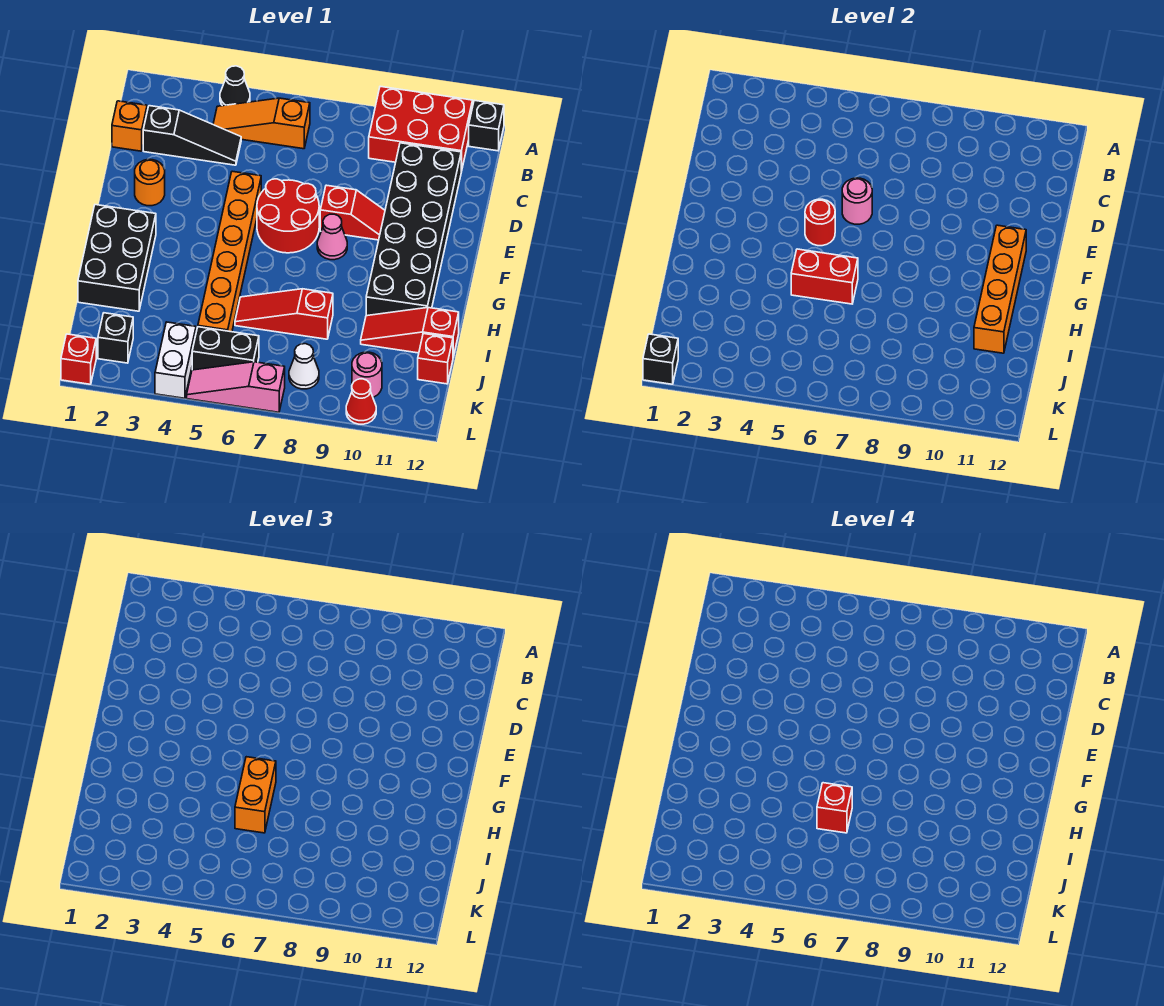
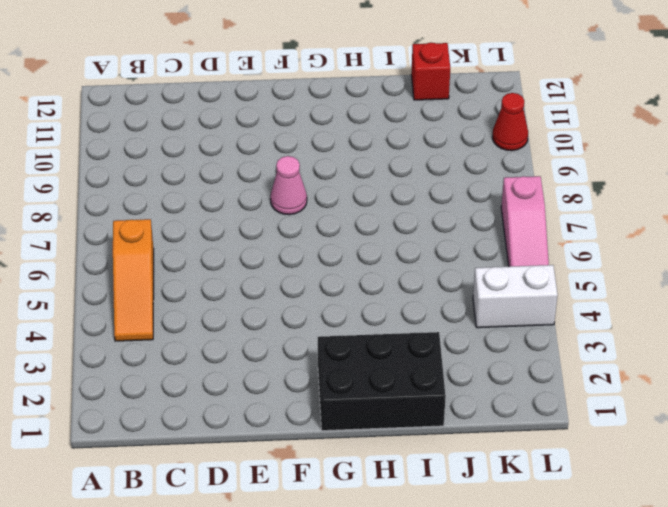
none -> black 1x1 cone [220,66,250,106]
none -> red 2x3 brick [369,86,473,172]
none -> black 1x1 brick [469,100,504,151]
none -> orange 1x1 brick [112,101,147,151]

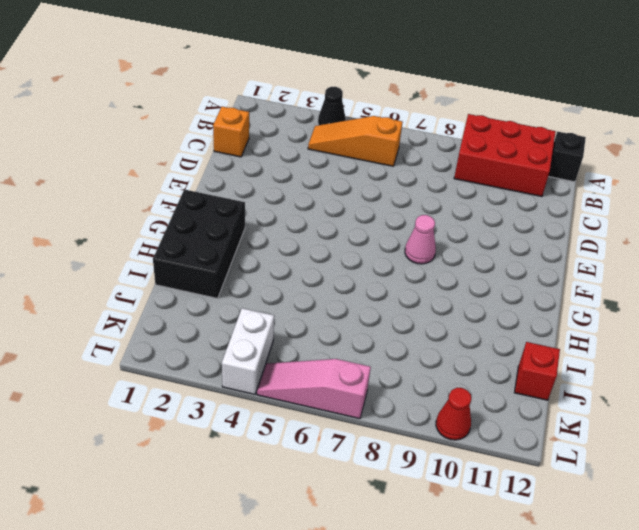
none -> black 1x3 slope [143,106,241,165]
none -> black 2x6 brick [366,143,461,316]
none -> orange 1x1 round brick [135,159,165,206]
none -> orange 1x6 brick [198,171,261,332]

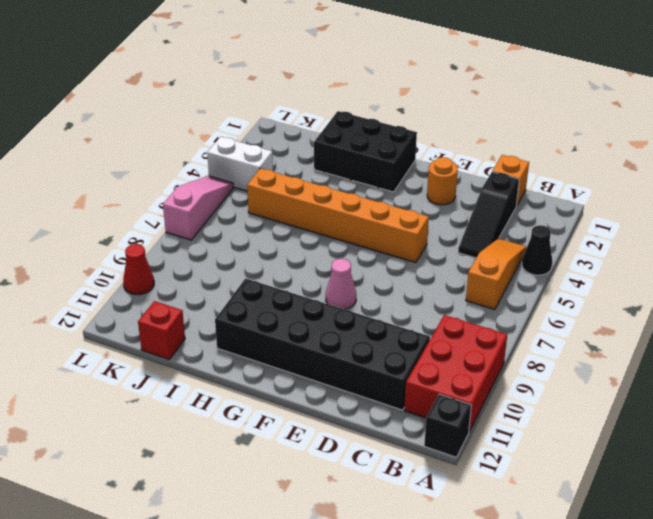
none -> red 2x2 round brick [257,179,319,253]
none -> red 1x2 slope [320,185,385,240]
none -> red 1x3 slope [235,289,333,339]
none -> red 1x3 slope [361,308,459,357]

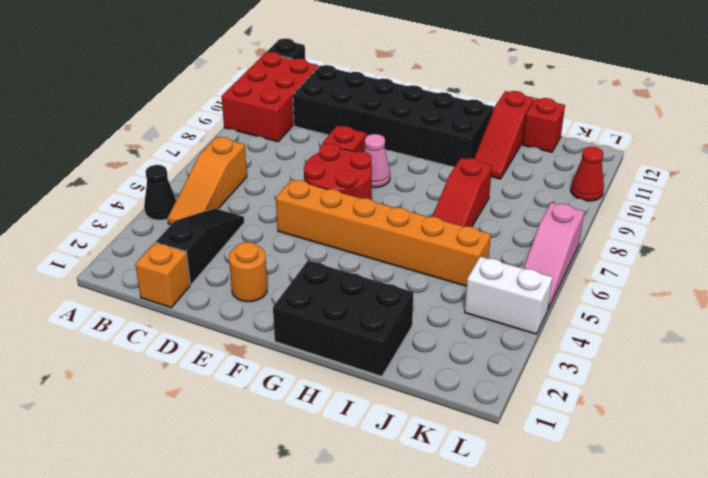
none -> black 1x1 brick [98,313,133,363]
none -> black 1x2 brick [192,327,259,370]
none -> white 1x1 cone [289,344,319,389]
none -> pink 1x1 round brick [352,352,382,397]

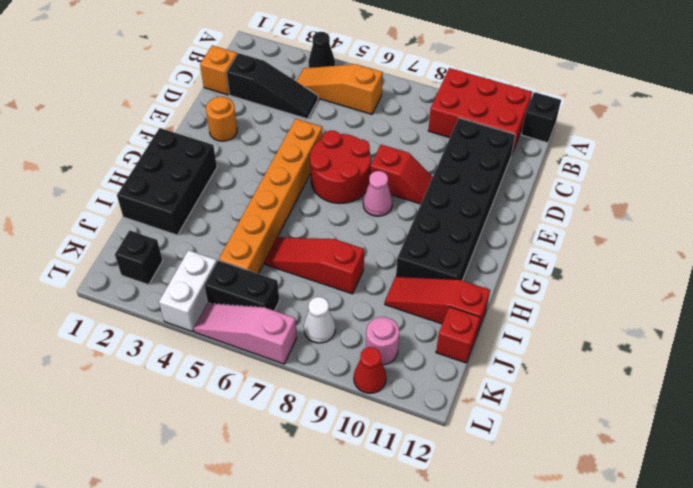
none -> red 1x1 brick [61,334,96,384]
none -> pink 1x1 round brick [842,178,872,224]
none -> red 1x1 round brick [805,199,835,246]
none -> orange 1x4 brick [974,225,1026,353]

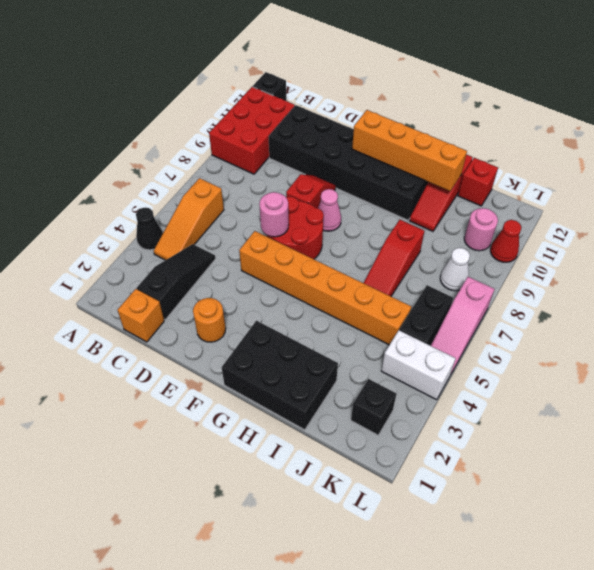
none -> red 1x1 brick [61,334,96,384]
none -> red 1x1 round brick [805,199,835,246]
none -> red 1x2 brick [791,249,858,304]
none -> black 1x1 brick [643,334,678,384]

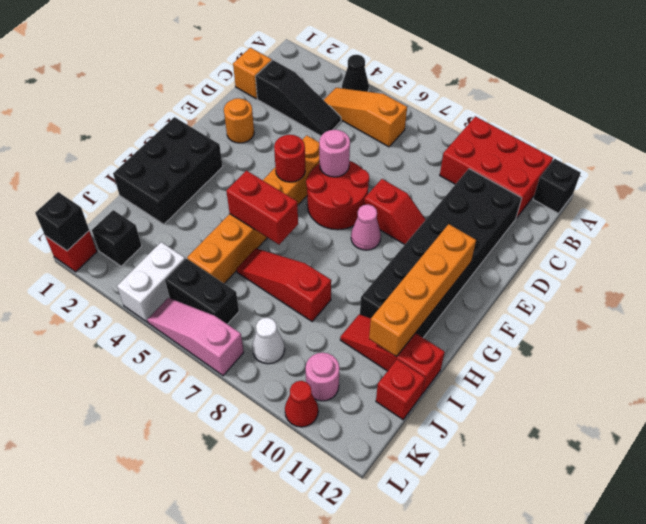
none -> orange 1x2 brick [235,757,276,833]
none -> red 1x1 brick [817,783,852,833]

